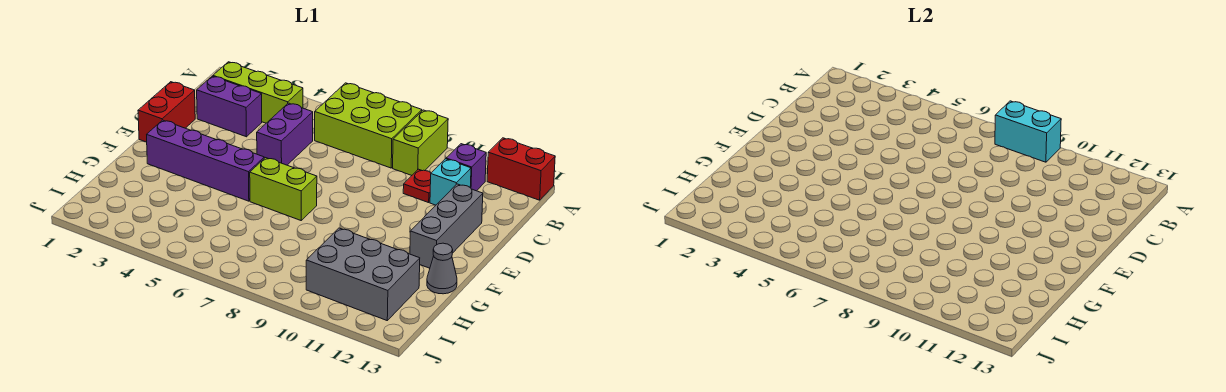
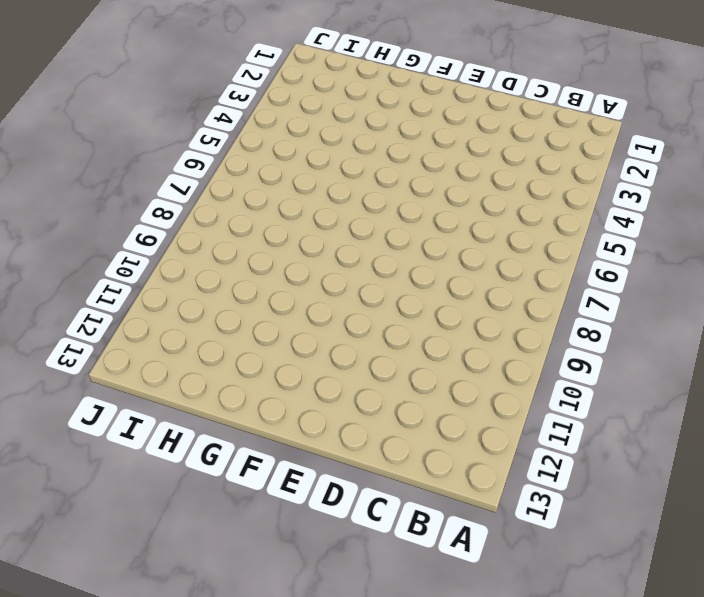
none -> lime 2x3 brick [315,83,422,168]
none -> lime 1x2 brick [393,110,448,175]
none -> red 1x2 brick [487,138,555,200]

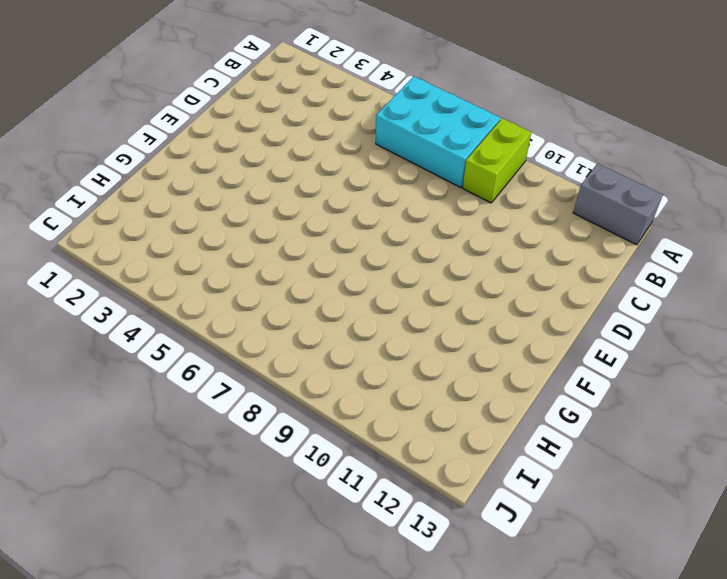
cyan 2x3 brick [376,76,501,187] -> lime 2x3 brick [315,83,422,168]
grey 1x2 brick [573,163,663,245] -> red 1x2 brick [487,138,555,200]
none -> lime 1x3 brick [213,62,303,123]
none -> purple 1x1 brick [446,144,486,191]
none -> purple 1x2 brick [197,76,262,137]

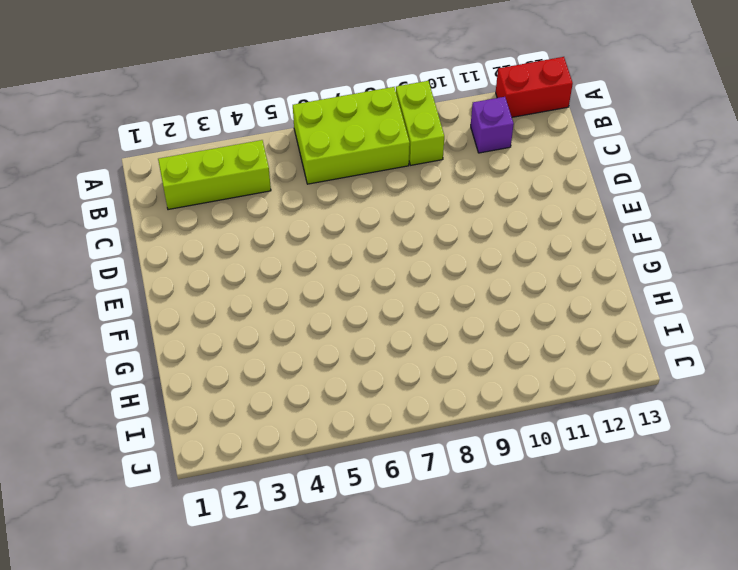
none -> purple 1x2 brick [197,76,262,137]
none -> purple 1x2 brick [257,103,313,165]
none -> red 1x1 plate [403,169,431,203]

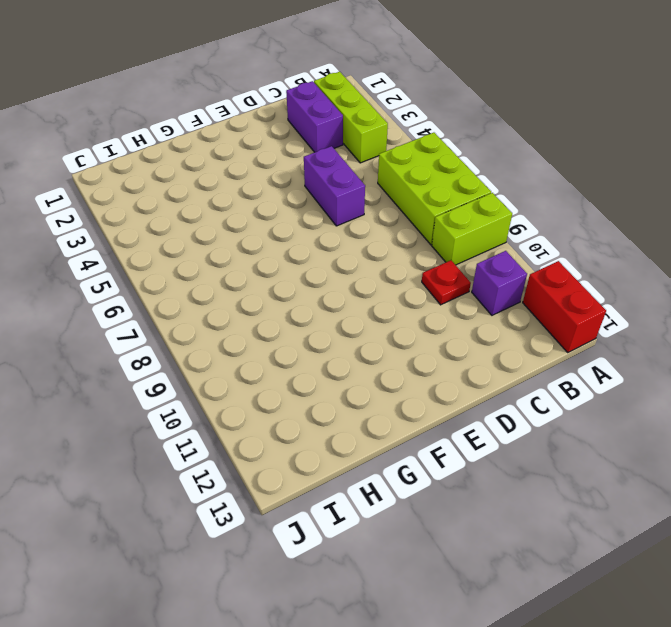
purple 1x2 brick [304,146,365,226] -> purple 1x2 brick turned to [257,103,313,165]
none -> cyan 1x1 brick [430,159,471,205]
none -> red 1x2 brick [138,82,195,142]
none -> grey 1x3 brick [410,184,483,268]

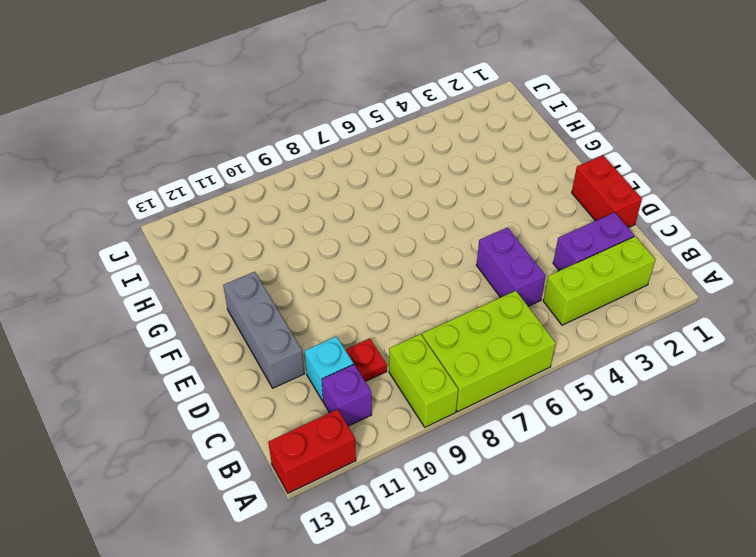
none -> purple 1x4 brick [147,120,264,201]
none -> lime 1x2 brick [250,158,317,220]
none -> grey 1x1 cone [427,243,457,294]

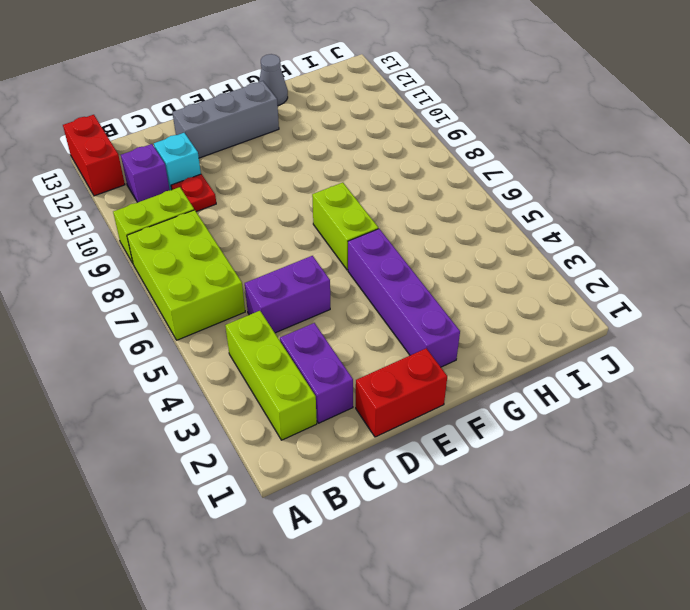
none -> grey 2x3 brick [306,228,420,320]
none -> cyan 1x2 brick [995,101,1061,162]

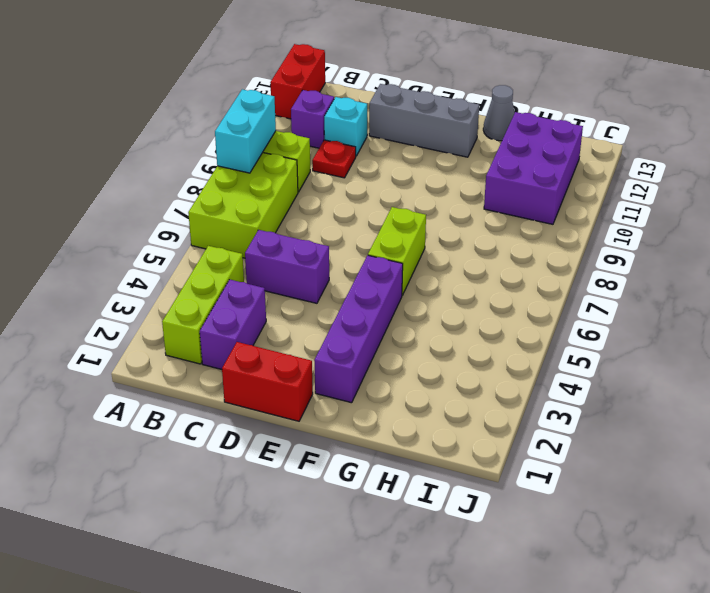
purple 2x3 brick [484,112,583,224] -> grey 2x3 brick [306,228,420,320]

